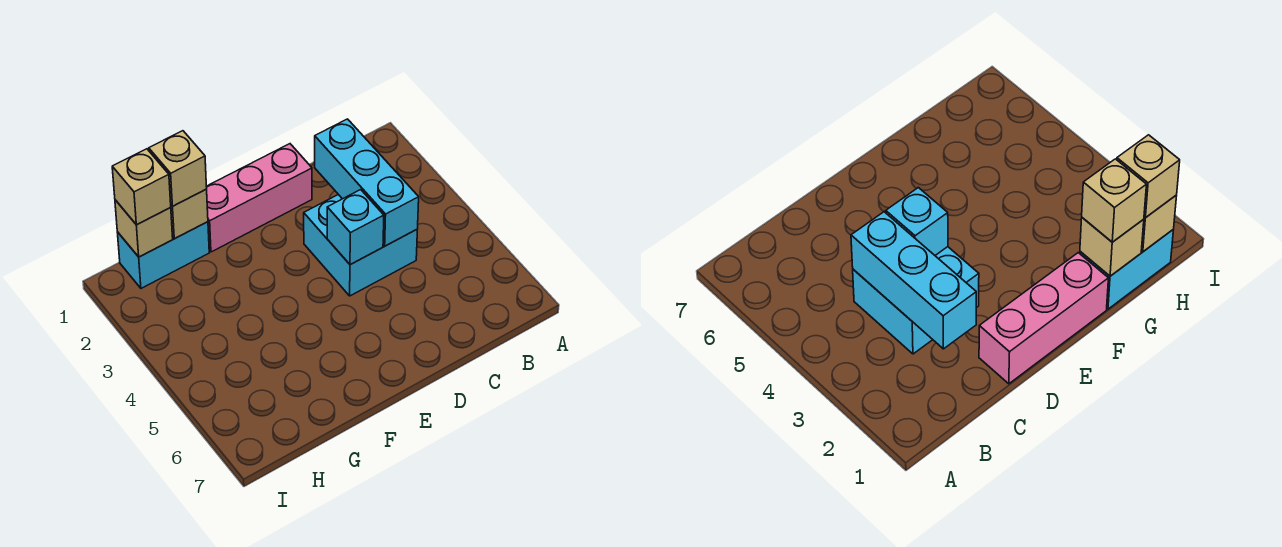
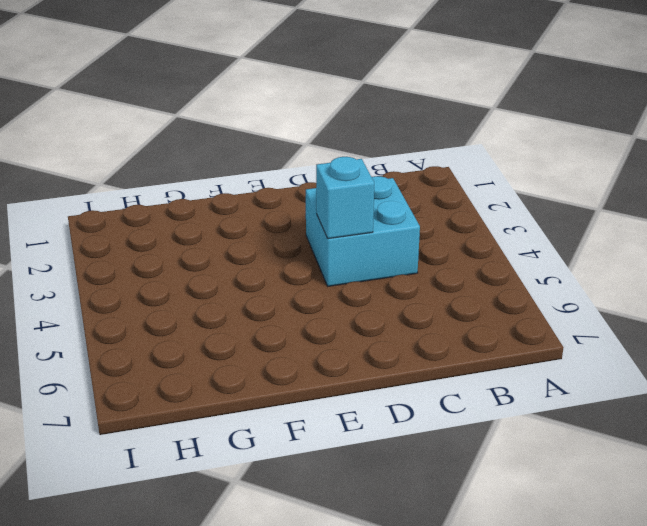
none -> pink 1x3 brick [206,144,312,252]
none -> cyan 1x2 brick [117,222,209,288]

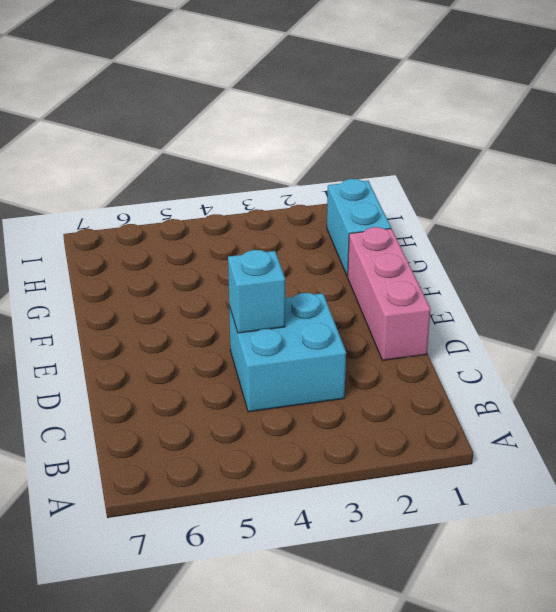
none -> cyan 1x3 brick [315,119,419,246]
none -> tan 1x1 brick [170,189,208,239]

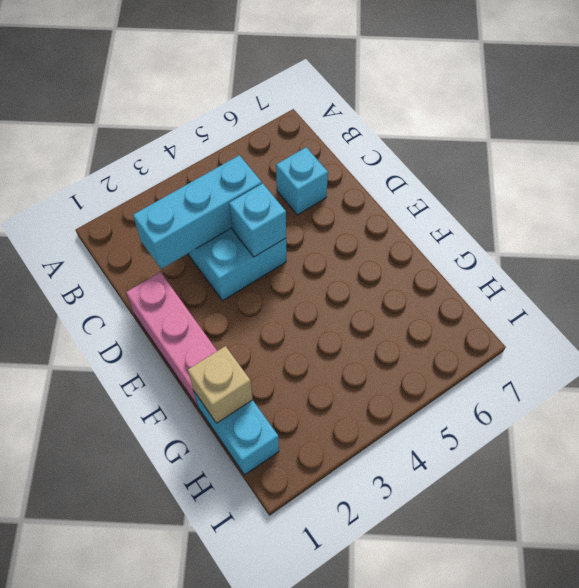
cyan 1x1 brick [276,147,328,215] -> none
none -> tan 1x1 brick [115,200,173,257]
none -> tan 1x1 brick [149,131,207,206]

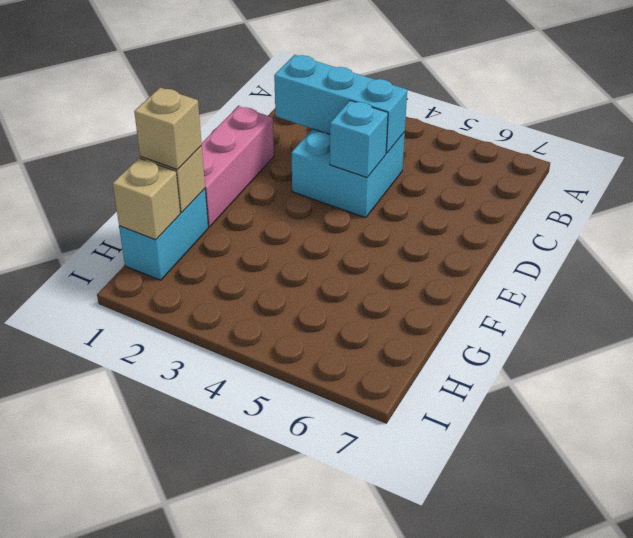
none -> tan 1x1 brick [112,149,171,225]

